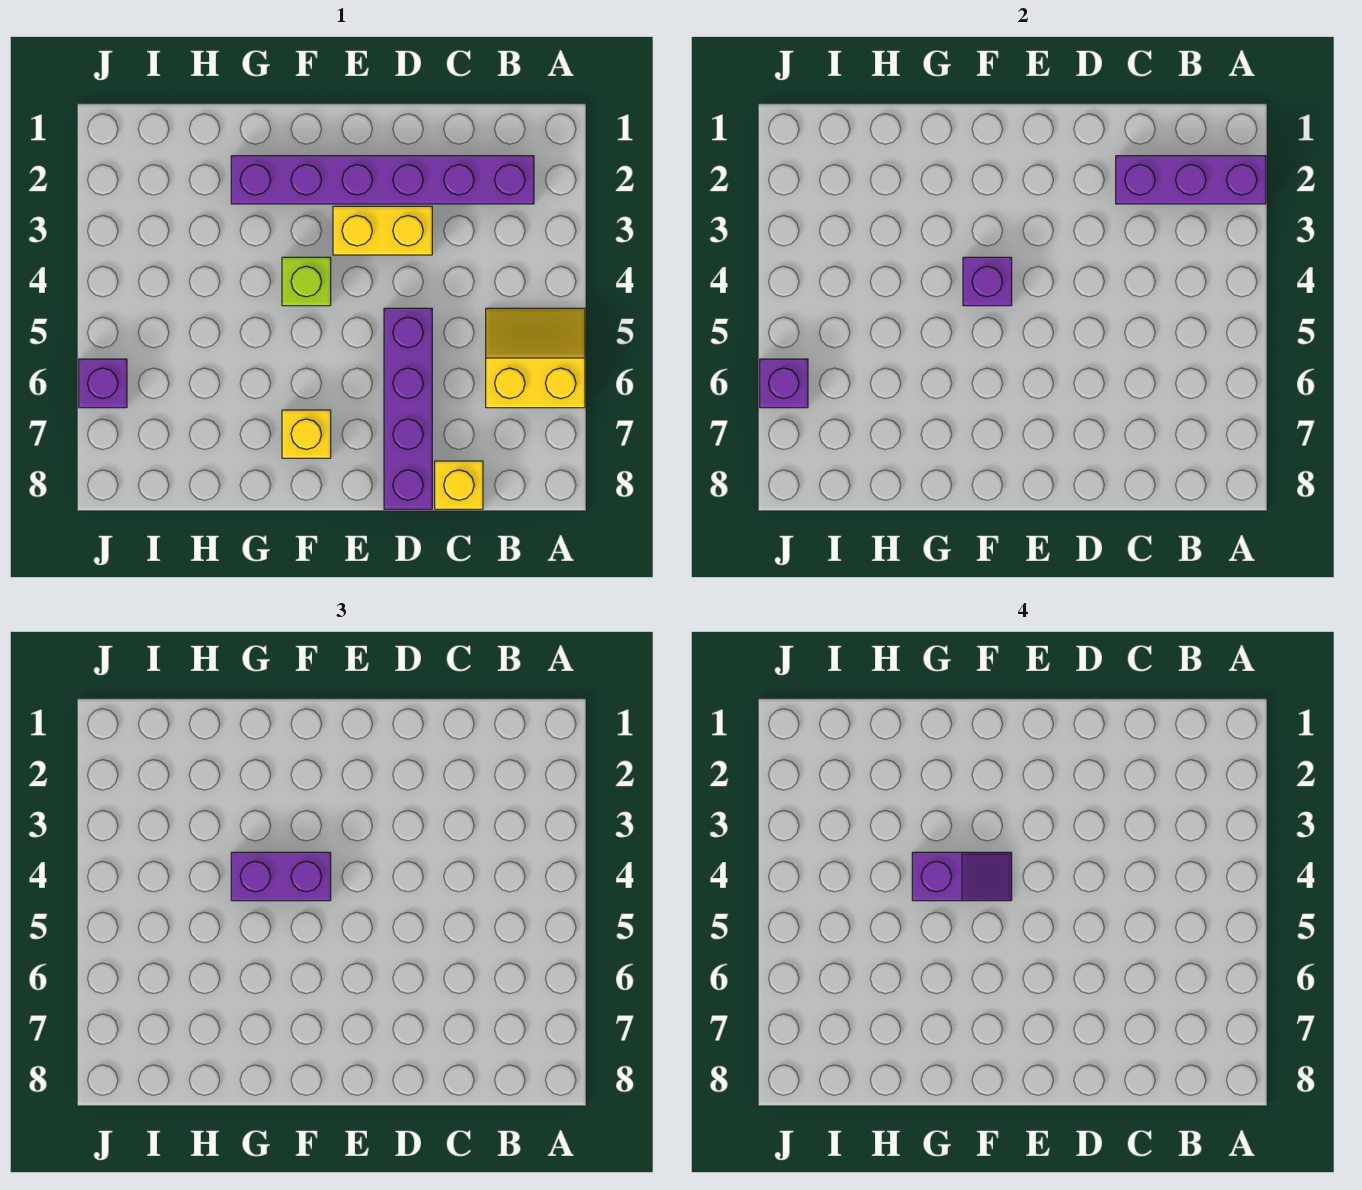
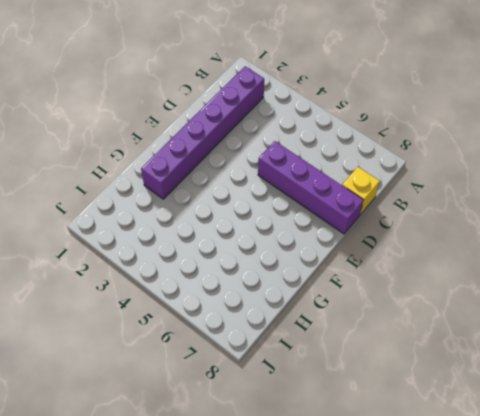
none -> yellow 2x2 slope [486,308,585,408]
none -> yellow 1x2 brick [333,206,432,255]
none -> lime 1x1 brick [282,257,331,306]

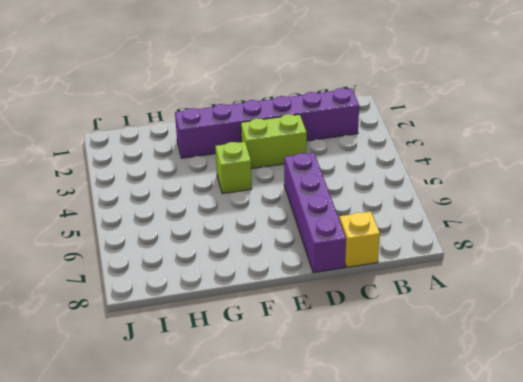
lime 1x2 brick [241,114,307,169] -> yellow 1x2 brick [333,206,432,255]
none -> yellow 2x2 slope [486,308,585,408]
none -> yellow 1x1 brick [282,410,331,458]
none -> purple 1x1 brick [79,359,127,408]

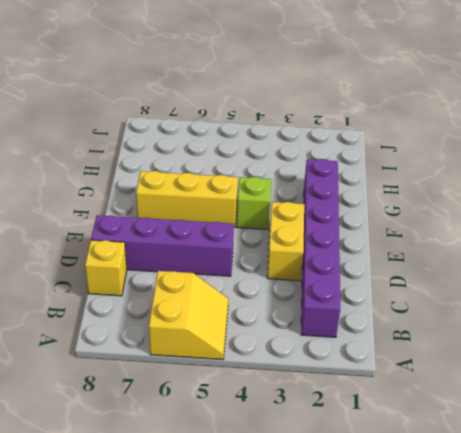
yellow 1x3 brick [136,171,238,227] -> yellow 1x1 brick [282,410,331,458]
none -> purple 1x1 brick [79,359,127,408]
none -> purple 1x3 brick [1116,156,1266,204]
none -> purple 1x1 brick [963,257,1012,306]

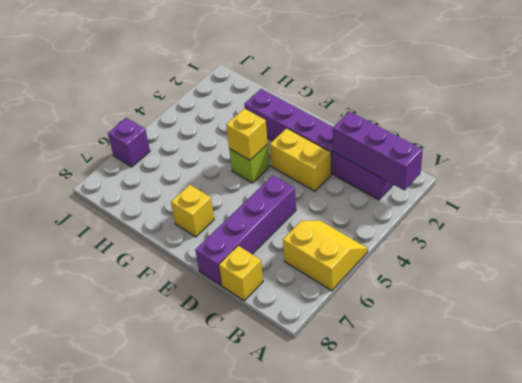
yellow 1x1 brick [226,108,268,160] -> purple 1x1 brick [963,257,1012,306]
none -> purple 1x1 brick [760,359,808,408]
none -> purple 1x2 brick [231,852,331,901]
none -> purple 1x2 slope [912,852,1012,901]

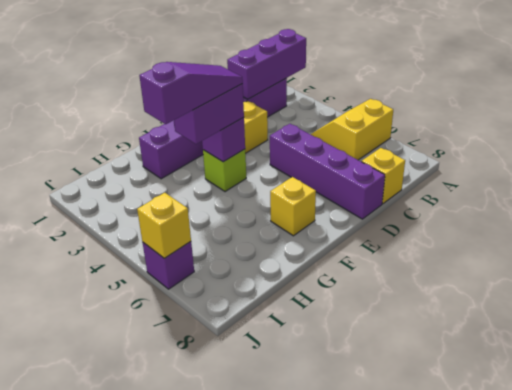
purple 1x3 slope [139,62,243,124] -> purple 1x2 slope [912,852,1012,901]
yellow 1x1 brick [137,193,191,258] -> purple 1x1 brick [760,359,808,408]

